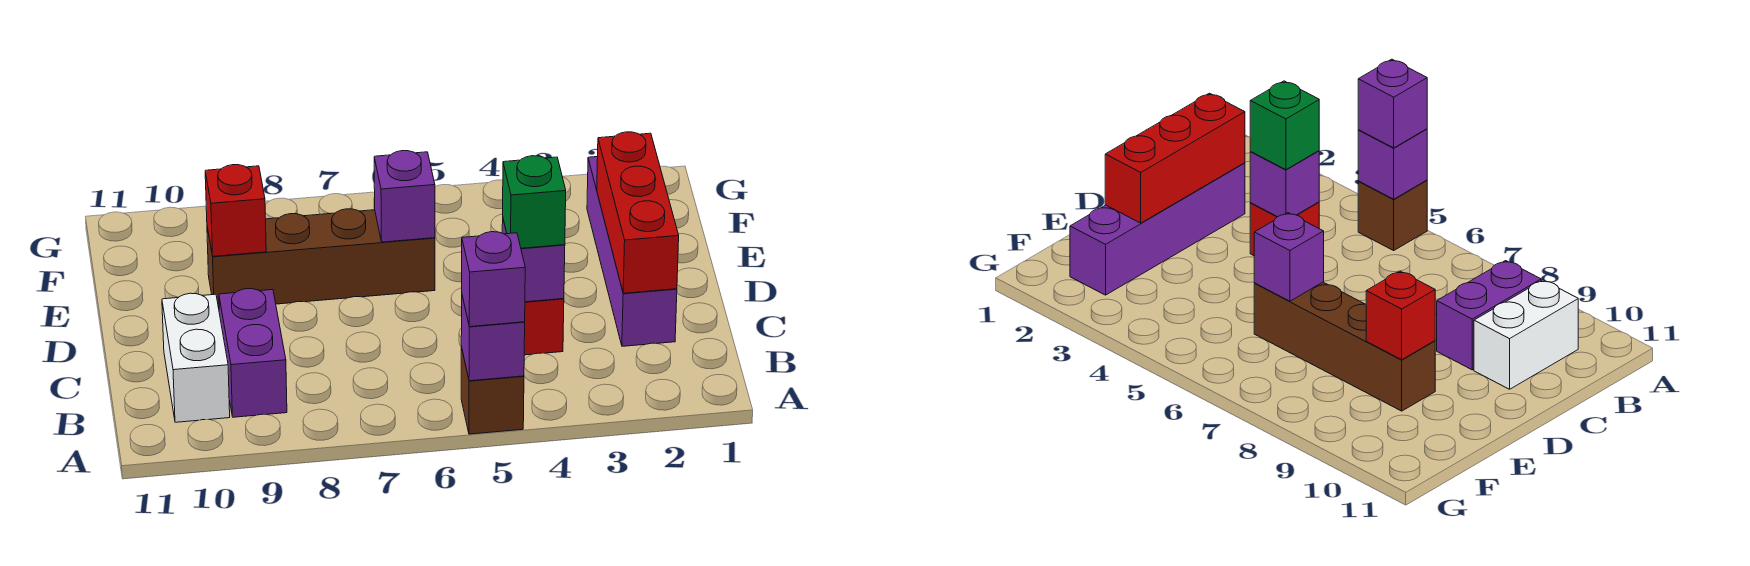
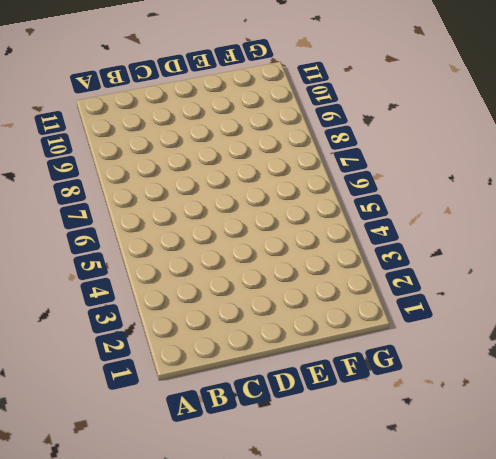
none -> brown 1x1 brick [461,347,524,434]
none -> purple 1x2 brick [219,289,287,417]
none -> white 1x2 brick [162,293,230,422]

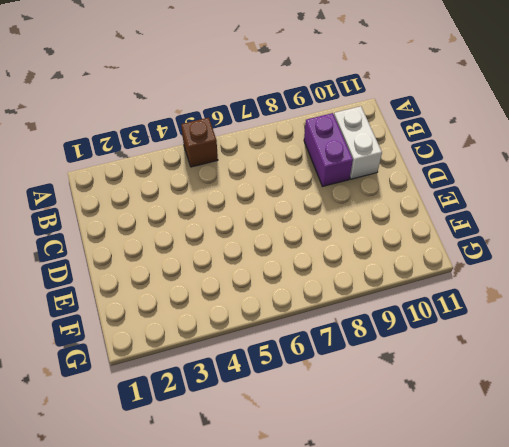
none -> purple 1x4 brick [587,157,677,346]
none -> red 1x1 brick [524,299,564,355]
none -> brown 1x4 brick [207,209,435,308]

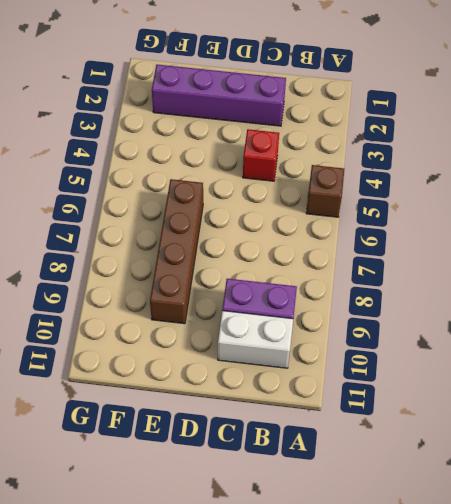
none -> purple 1x1 brick [461,296,525,381]
none -> red 1x3 brick [597,132,679,293]
none -> purple 1x1 brick [502,220,565,302]

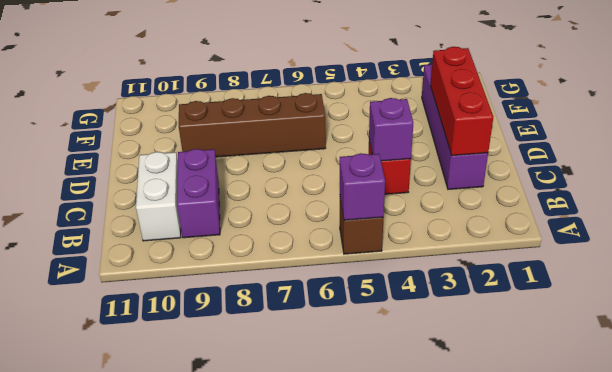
none -> purple 1x1 brick [374,151,435,242]
none -> red 1x1 brick [205,165,266,256]
none -> purple 1x1 brick [462,232,525,327]

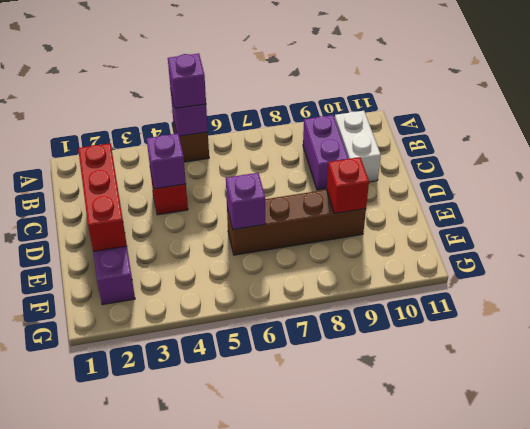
none -> green 1x1 brick [503,156,566,248]

